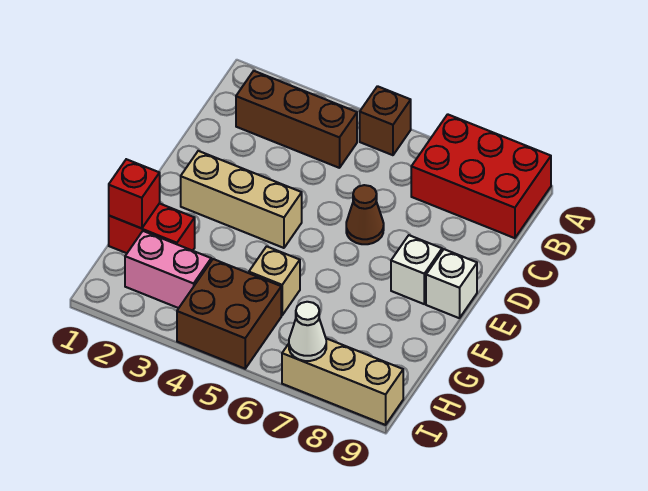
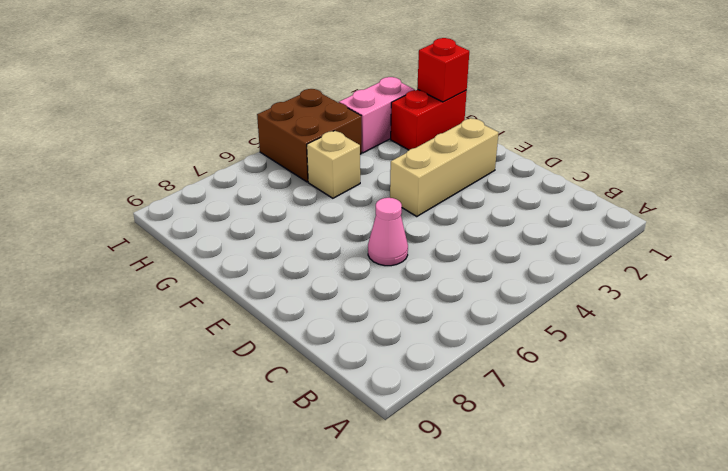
pink 1x1 cone [368,198,408,266] -> brown 1x1 cone [346,185,384,244]
none -> brown 1x1 brick [360,86,411,155]
none -> red 2x3 brick [411,114,551,238]
none -> brown 1x3 brick [236,71,357,168]

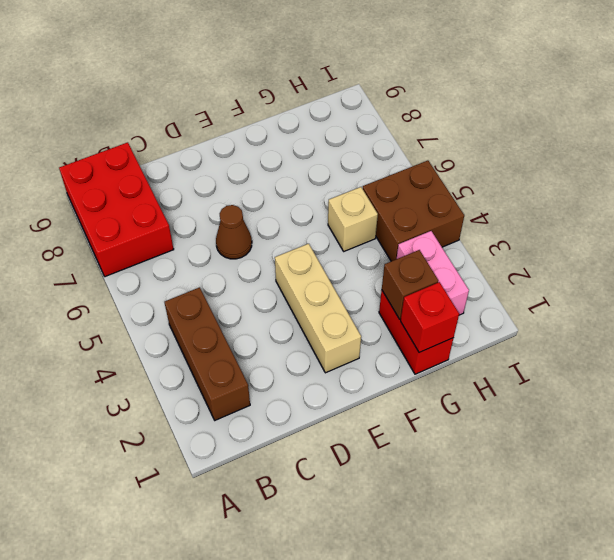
brown 1x1 brick [382,250,438,319] -> brown 1x1 brick moved to [360,86,411,155]
none -> white 1x1 brick [391,235,442,304]
none -> white 1x1 brick [426,249,477,318]
none -> tan 1x3 brick [282,338,403,425]

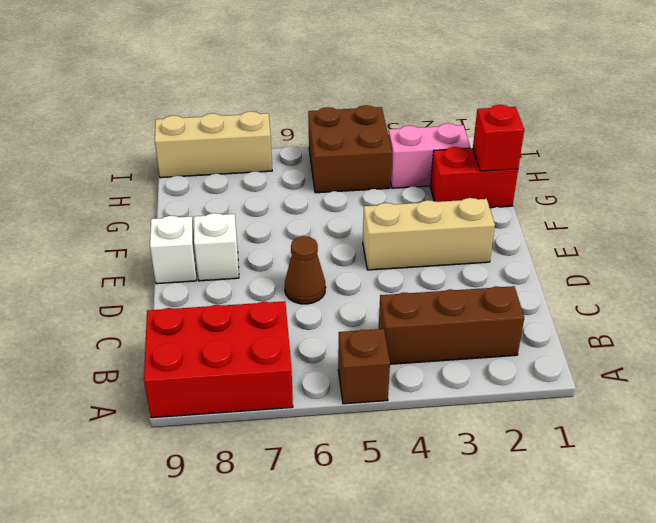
none -> tan 1x1 brick [249,246,300,315]
none -> white 1x1 cone [289,302,326,361]

